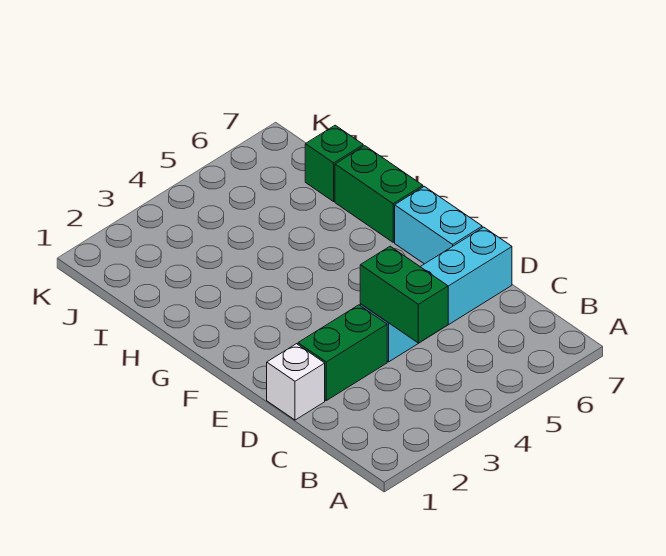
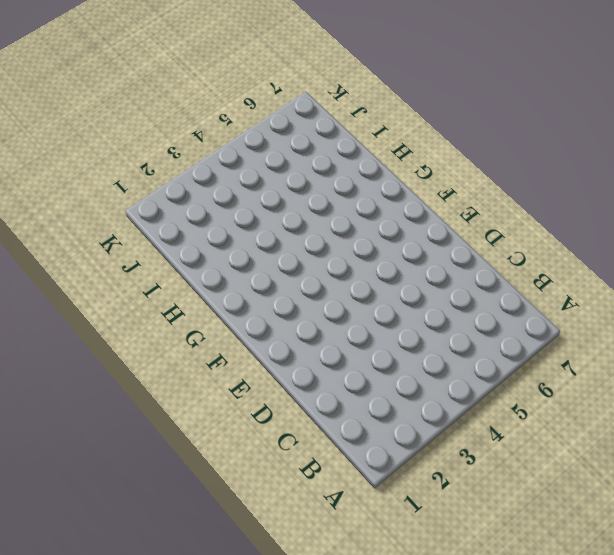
none -> white 1x1 brick [267,344,325,420]
none -> green 1x2 brick [298,305,387,401]

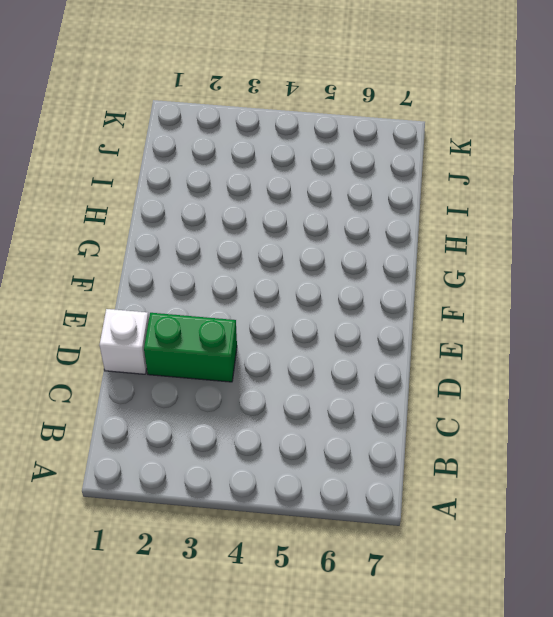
none -> cyan 1x4 brick [360,227,512,362]
none -> cyan 1x2 brick [395,186,482,264]

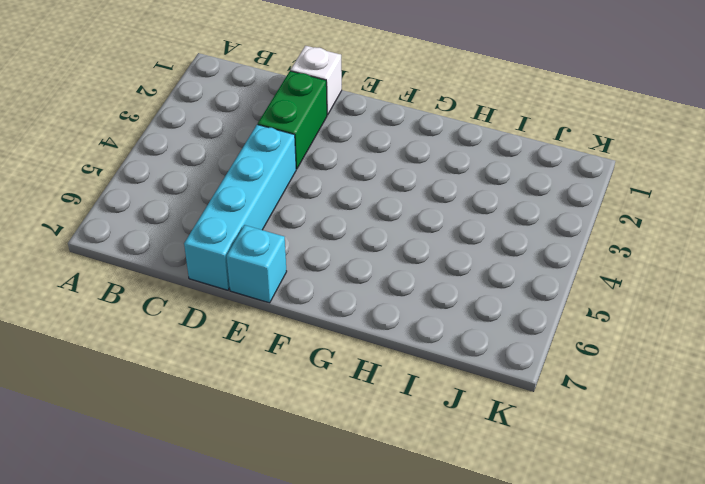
cyan 1x1 brick [226,225,287,303] -> cyan 1x2 brick [395,186,482,264]
none -> green 1x2 brick [335,146,423,242]
none -> green 1x1 brick [305,125,363,201]

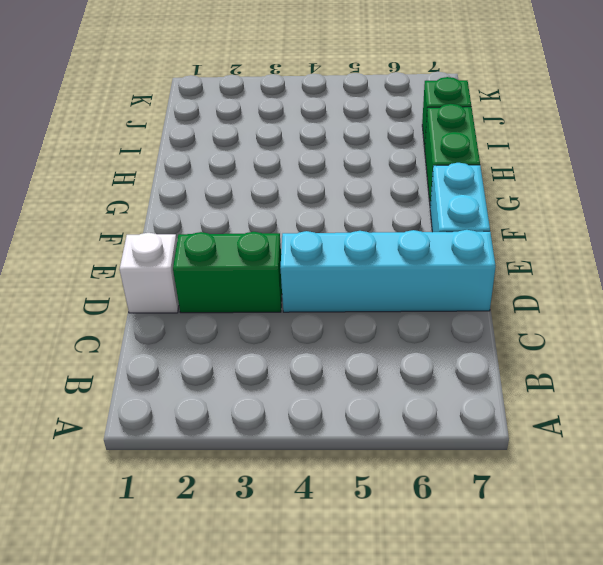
none -> green 1x2 brick [360,246,448,343]

